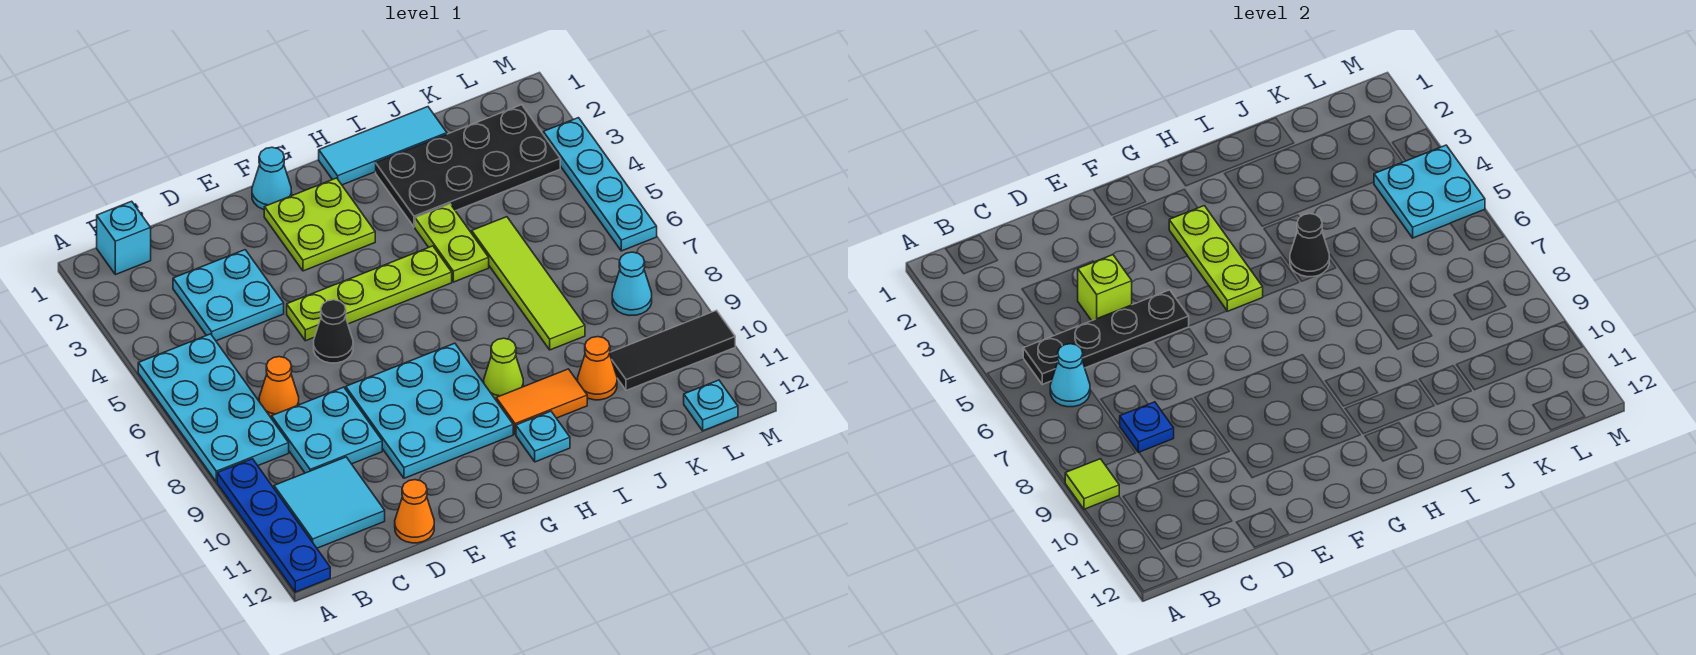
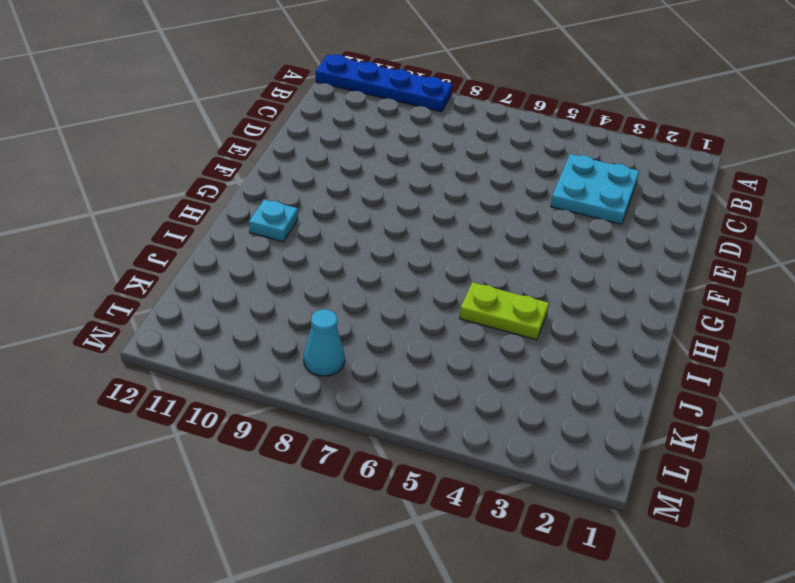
none -> cyan 2x4 plate [138,334,289,482]
none -> cyan 1x1 brick [97,201,151,275]
none -> cyan 2x2 tile [274,457,385,548]
none -> orange 1x1 cone [259,357,299,419]

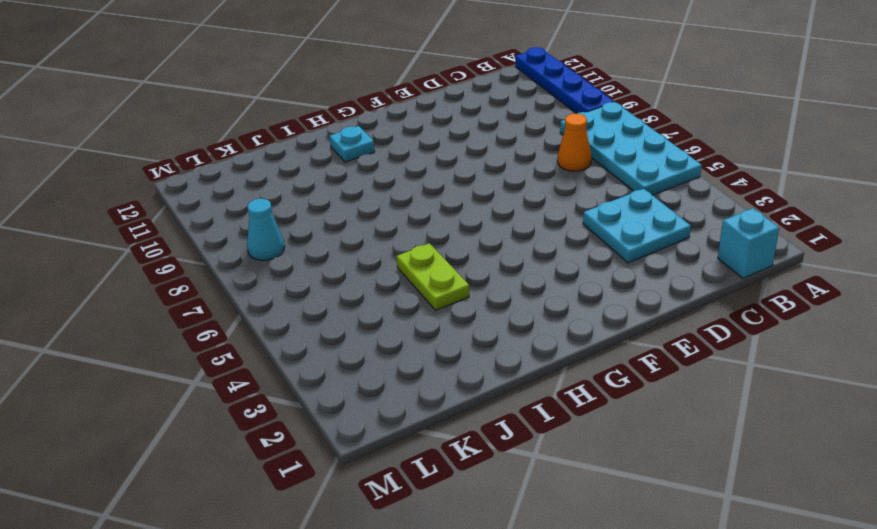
none -> cyan 2x2 tile [274,457,385,548]
none -> cyan 2x2 plate [272,387,382,473]
none -> orange 1x1 cone [395,480,434,543]
none -> lime 1x4 plate [287,246,452,341]

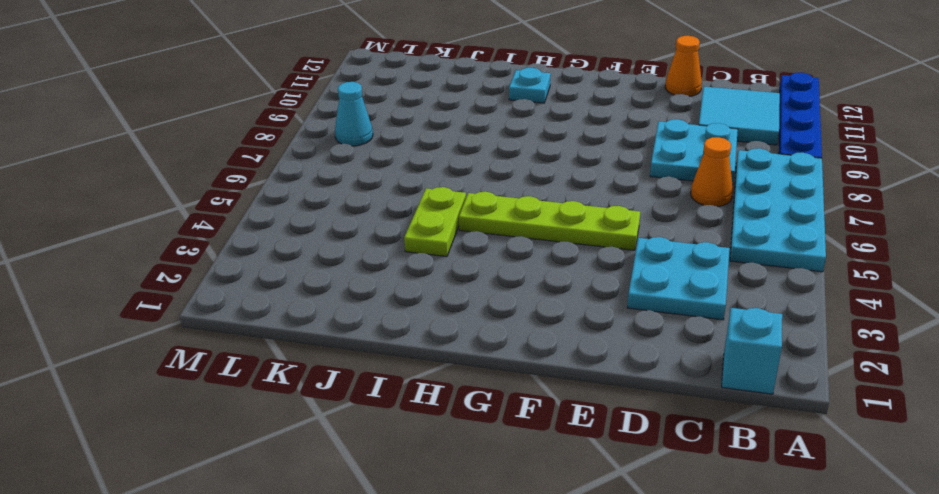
none -> black 1x1 cone [314,300,353,363]
none -> cyan 3x3 plate [346,343,513,478]
none -> cyan 1x1 cone [252,147,292,209]
none -> lime 2x2 plate [264,178,375,271]

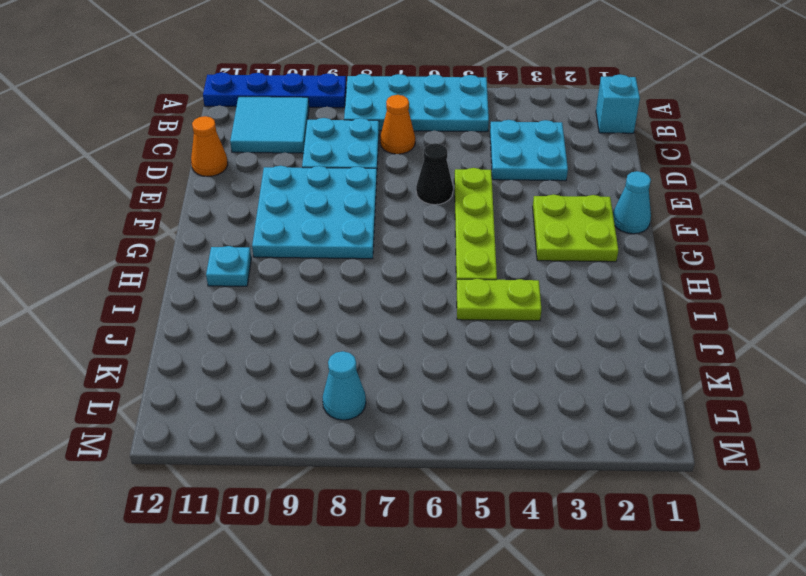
none -> cyan 1x3 tile [319,107,447,185]
none -> lime 1x1 cone [484,338,523,400]
none -> orange 1x2 tile [496,369,587,434]
none -> black 2x4 plate [376,105,560,227]

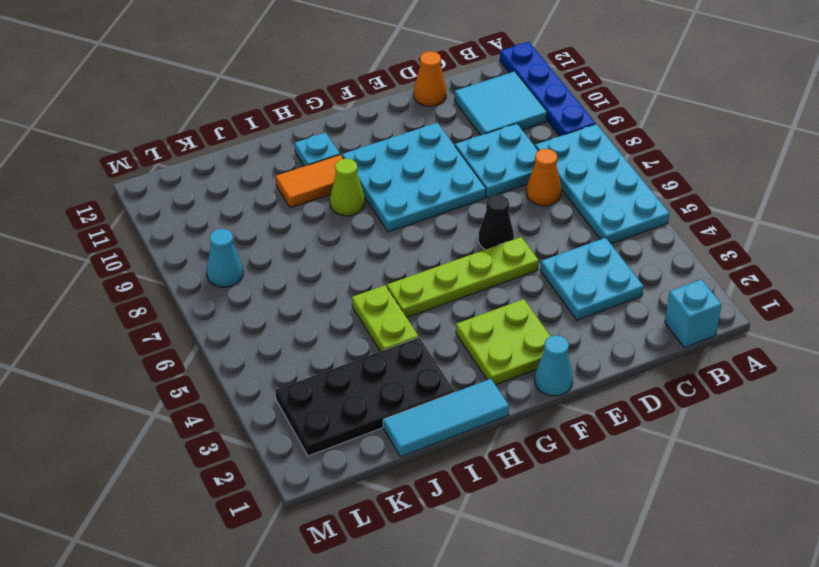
none -> lime 1x4 tile [472,217,585,350]
none -> orange 1x1 cone [578,337,617,400]
none -> black 1x3 tile [609,310,735,390]
none -> cyan 1x1 plate [684,380,738,431]

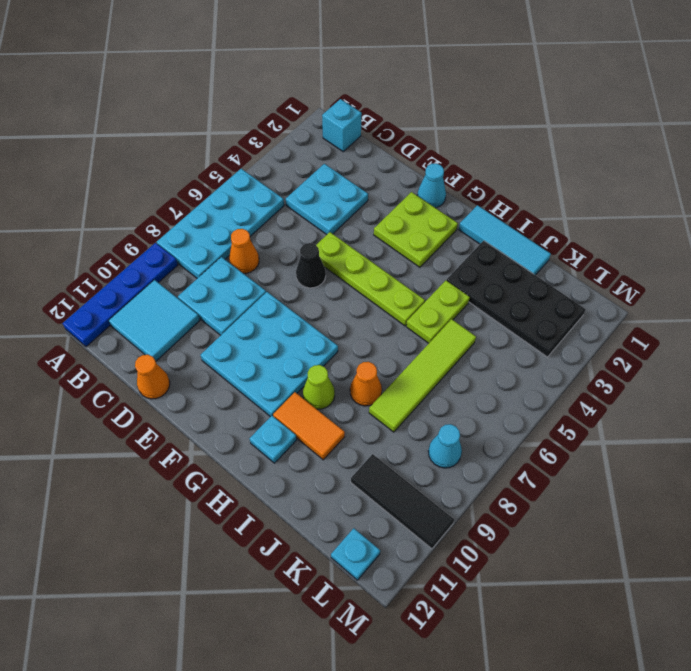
orange 1x1 cone [350,362,382,406] -> orange 1x1 cone moved to [578,337,617,400]
none -> cyan 1x4 plate [543,118,657,251]
none -> lime 1x1 tile [1065,459,1119,510]
none -> black 1x4 plate [1023,290,1189,384]
none -> cyan 1x1 cone [1050,344,1090,407]

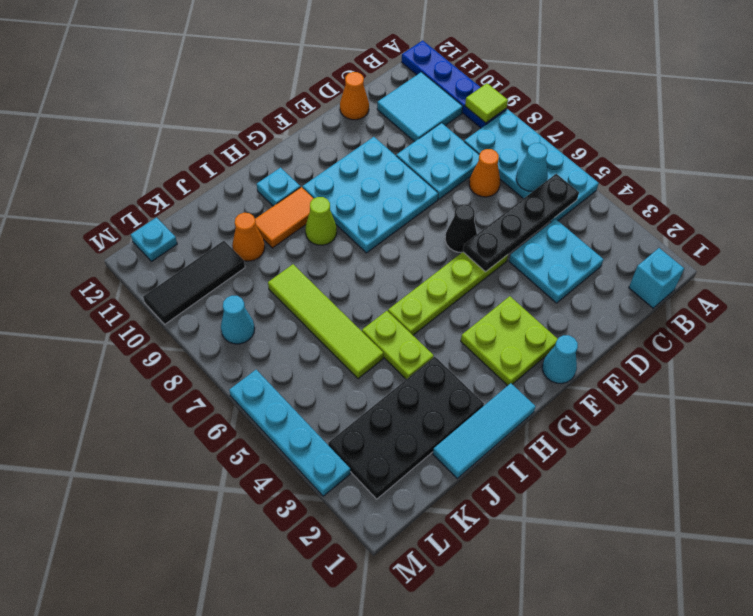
none -> blue 1x1 plate [1120,402,1174,453]
none -> lime 1x1 brick [1078,255,1132,321]
none -> lime 1x3 plate [1169,206,1263,311]
none -> black 1x1 cone [1290,214,1329,277]

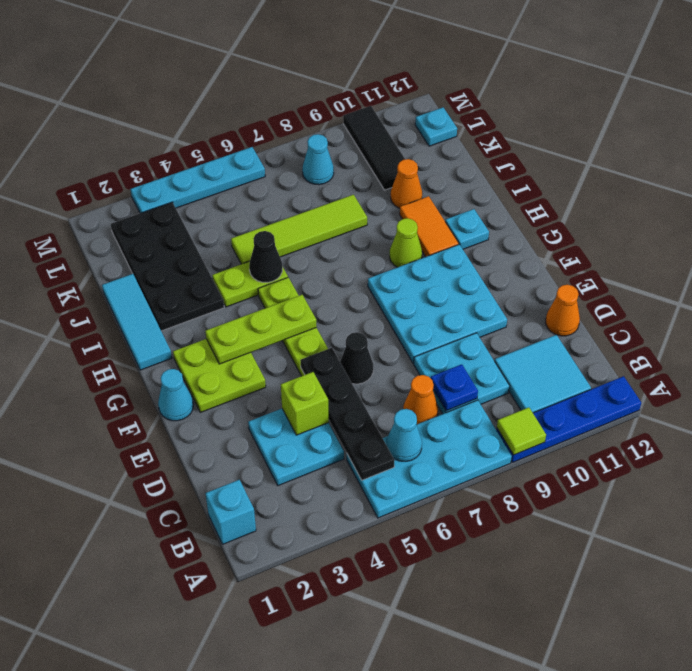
none -> cyan 2x2 plate [1374,145,1485,238]

